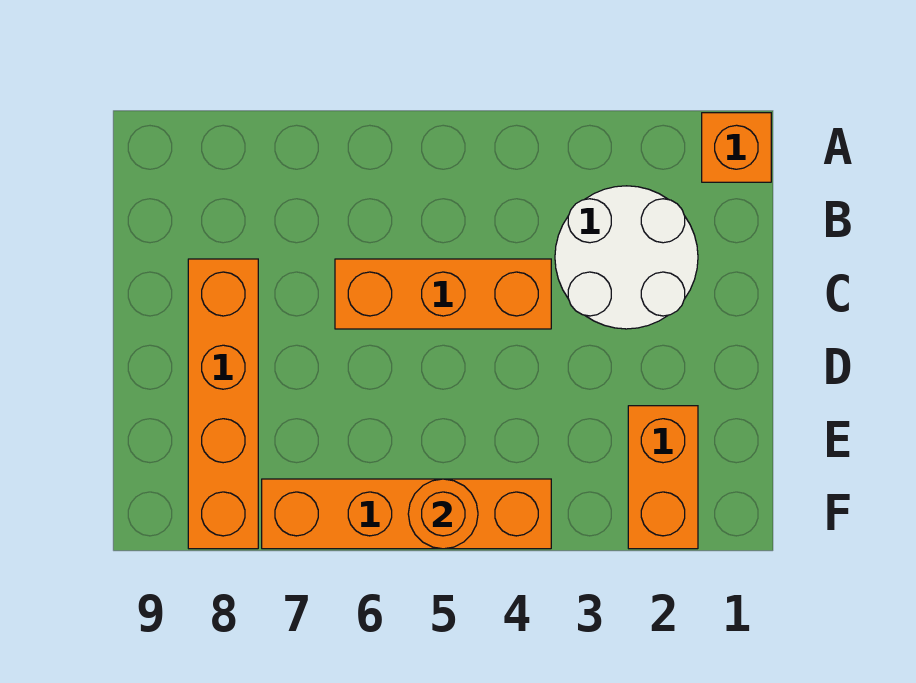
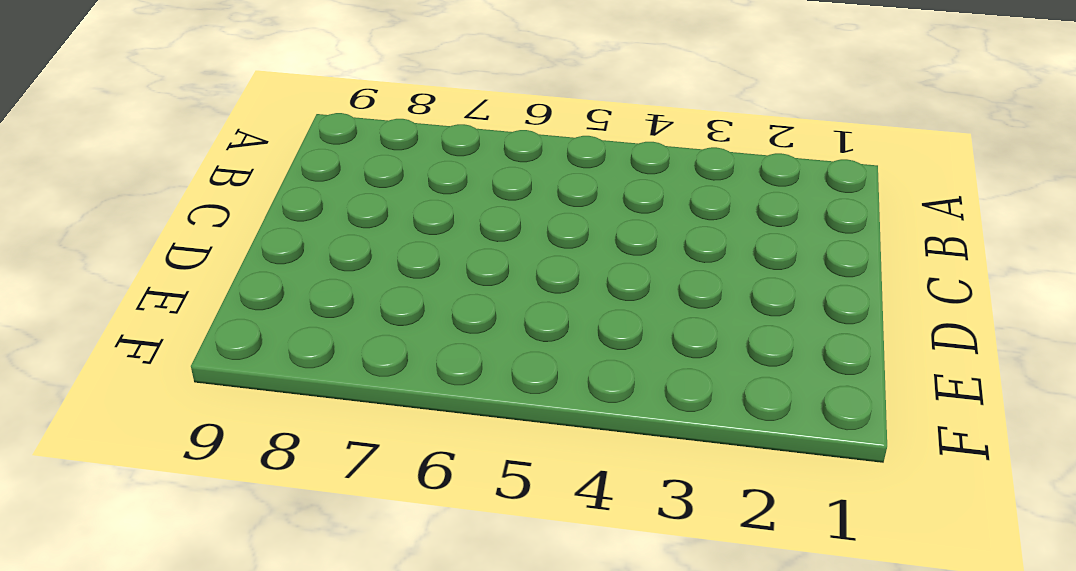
none -> orange 1x1 brick [702,113,771,182]
none -> white 2x2 round brick [555,186,698,329]

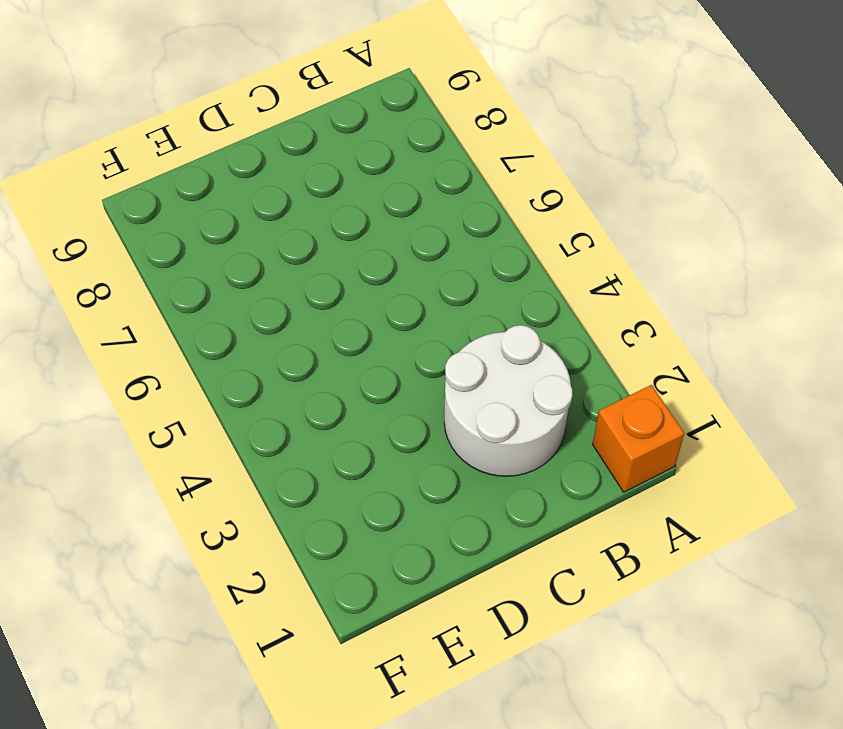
none -> orange 1x3 brick [335,259,551,329]
none -> orange 1x4 brick [188,259,258,549]

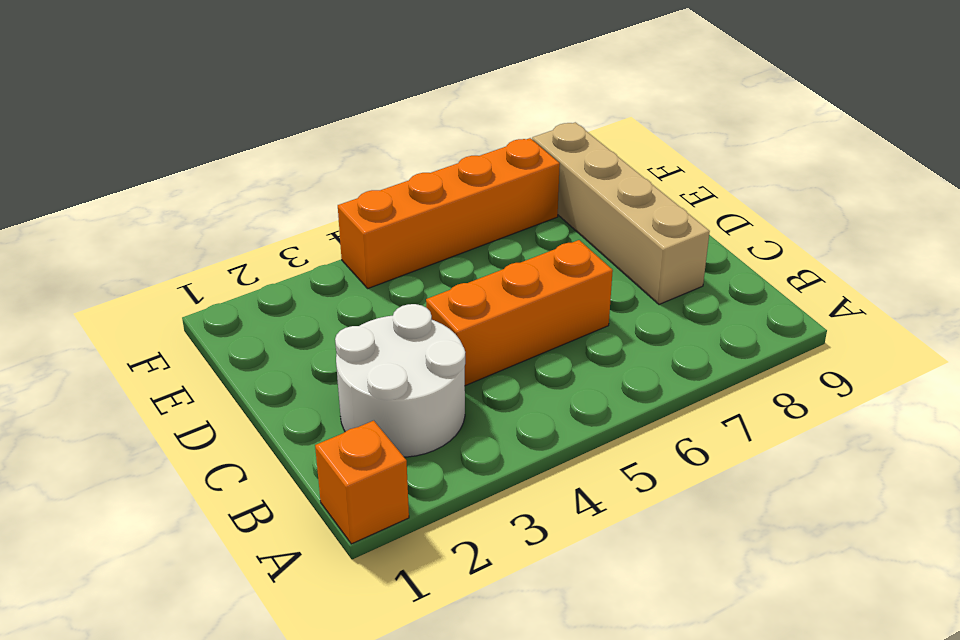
tan 1x4 brick [532,122,710,304] -> orange 1x4 brick [188,259,258,549]
none -> orange 1x2 brick [628,406,698,549]
none -> orange 1x1 round brick [408,479,478,549]

